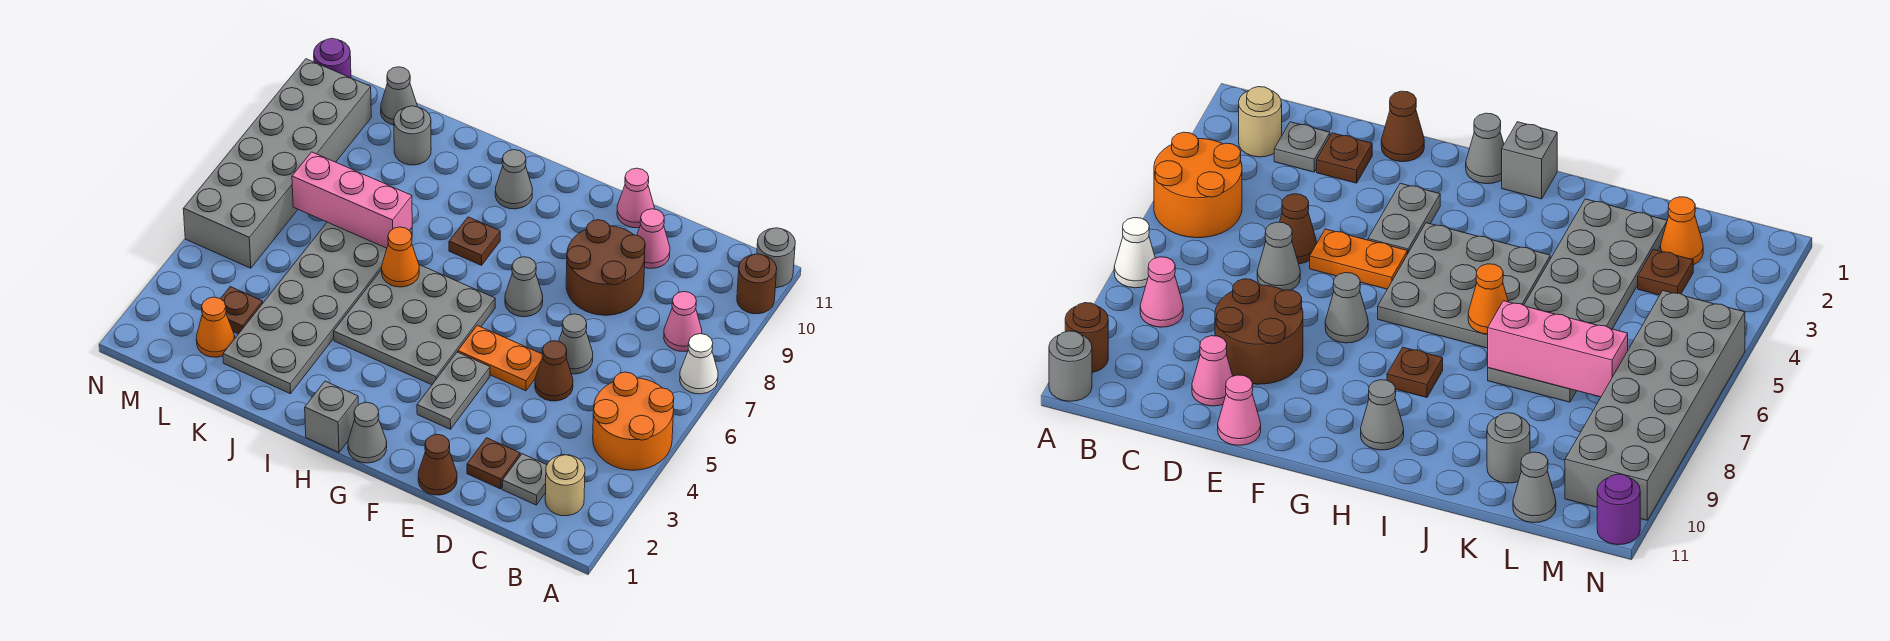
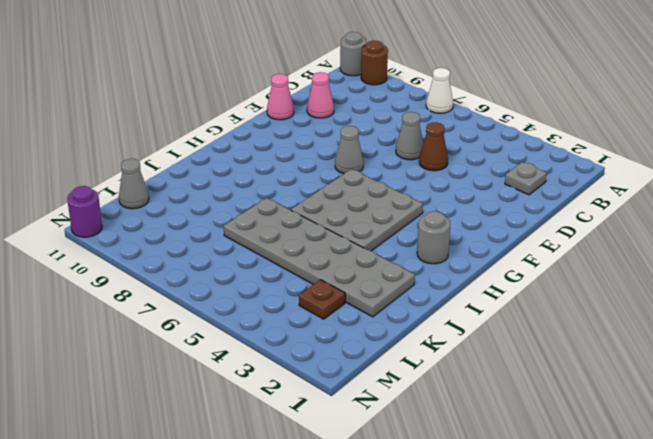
grey 1x1 round brick [417,211,450,264] -> grey 1x1 round brick moved to [394,106,431,165]
none -> orange 2x2 round brick [593,372,674,470]
none -> tan 1x1 round brick [545,455,585,516]
none -> pink 1x1 cone [664,292,702,351]
none -> brown 1x1 plate [467,438,520,489]

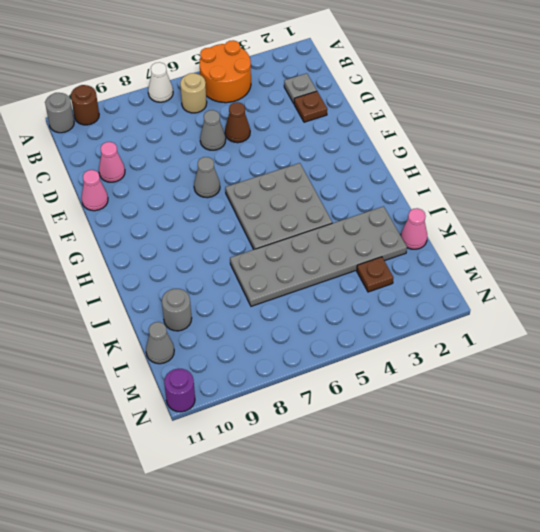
tan 1x1 round brick [180,73,207,113] -> tan 1x1 round brick moved to [545,455,585,516]
pink 1x1 cone [401,208,427,249] -> pink 1x1 cone moved to [664,292,702,351]
none -> brown 2x2 round brick [566,220,645,315]
none -> brown 1x1 cone [418,434,457,495]
none -> orange 1x2 plate [458,325,543,391]
none -> grey 1x2 plate [417,352,490,429]

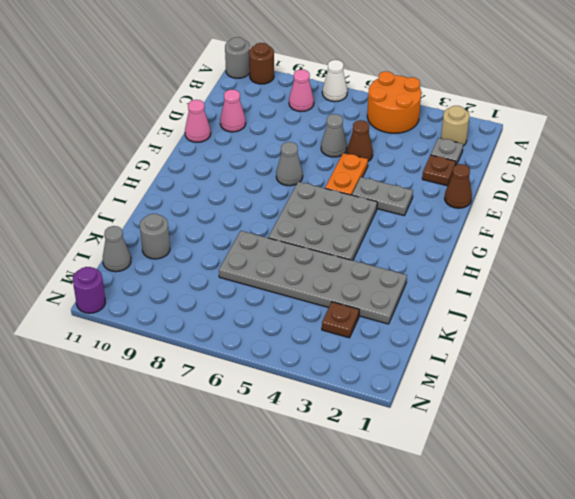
none -> brown 2x2 round brick [566,220,645,315]
none -> grey 1x1 cone [348,402,387,463]
none -> grey 1x1 brick [305,381,358,452]
none -> brown 1x1 plate [449,217,500,265]

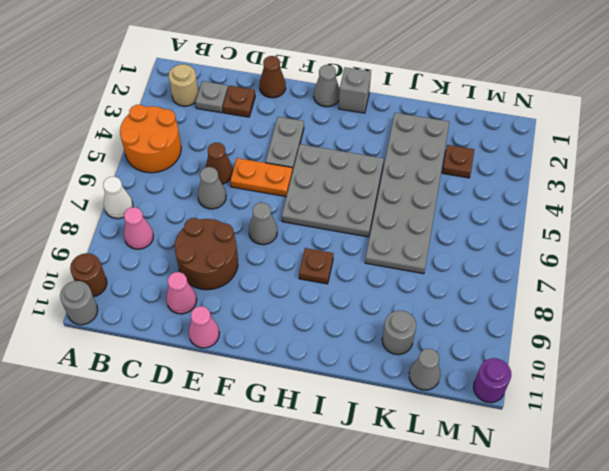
none -> grey 1x1 cone [495,150,532,209]
none -> orange 1x1 cone [196,297,235,357]
none -> grey 2x6 brick [183,59,371,268]
none -> orange 1x1 cone [382,227,419,287]

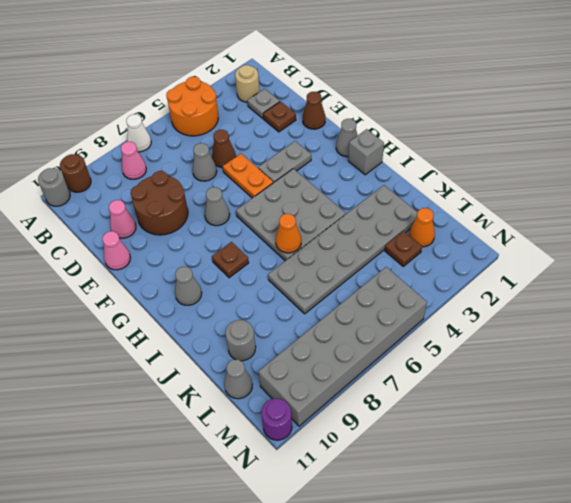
none -> pink 1x3 brick [292,152,412,248]

